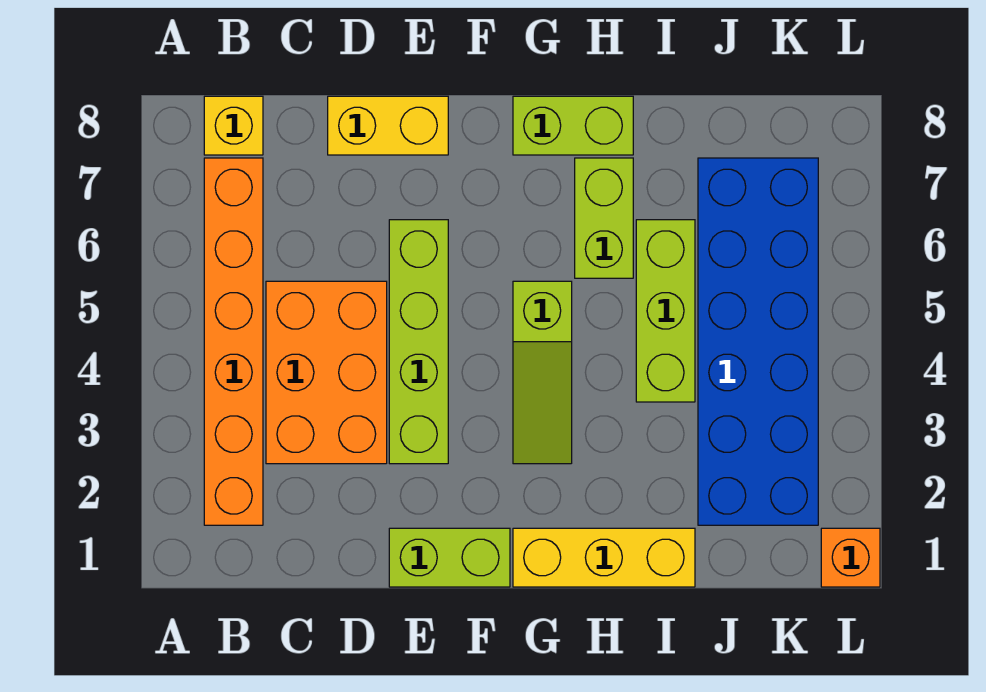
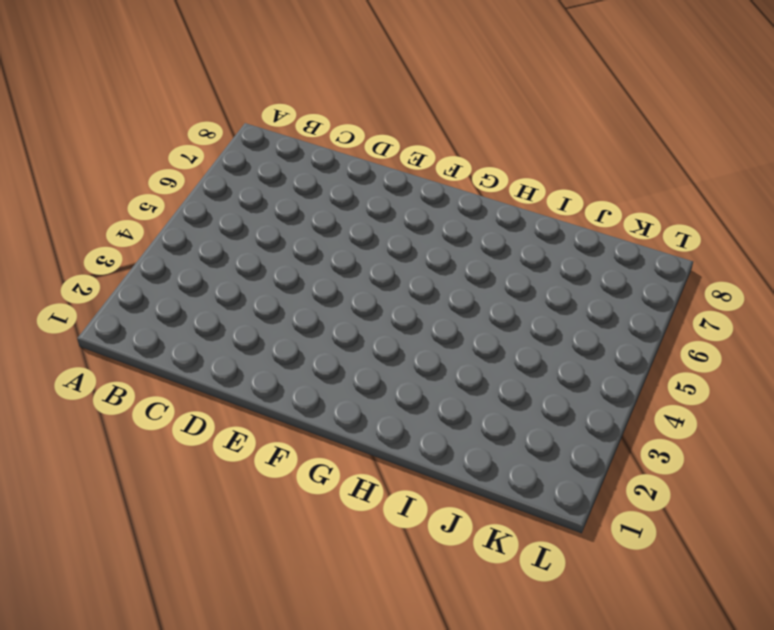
none -> orange 1x6 brick [204,158,263,525]
none -> yellow 1x1 brick [204,96,263,155]
none -> orange 2x3 brick [266,281,387,464]

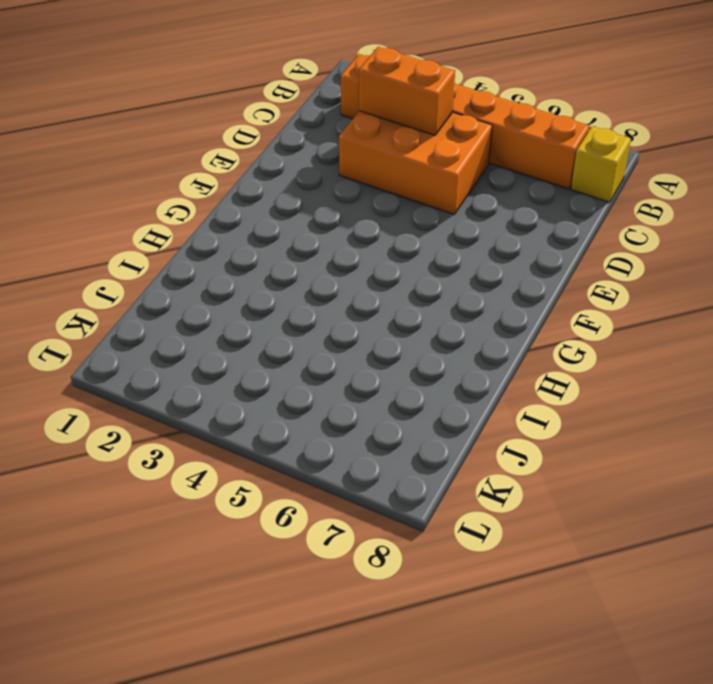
orange 1x2 brick [359,47,455,135] -> none
none -> yellow 1x2 brick [328,96,448,155]
none -> lime 1x2 brick [389,528,510,587]
none -> lime 1x4 brick [389,220,448,464]

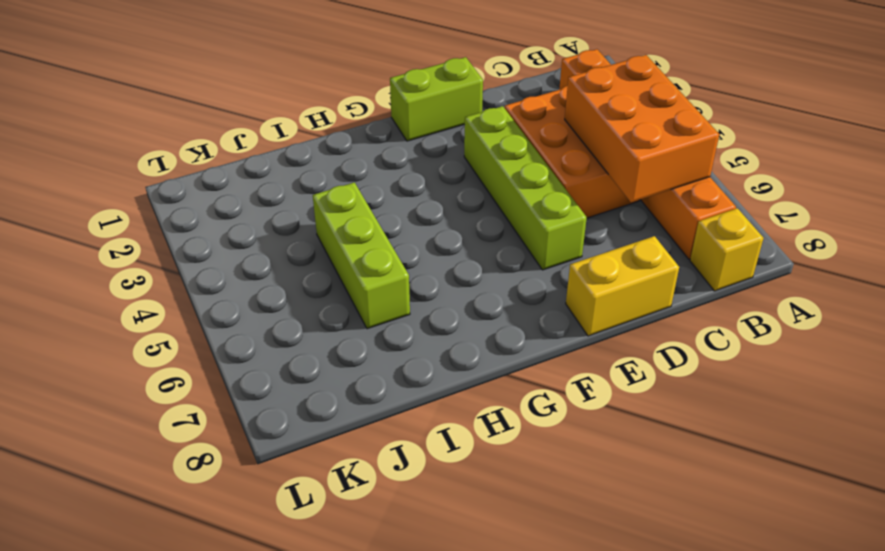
orange 2x3 brick [565,55,719,202] -> none
none -> yellow 1x3 brick [513,528,695,587]
none -> lime 1x3 slope [513,281,572,464]
none -> lime 1x2 brick [513,96,633,155]

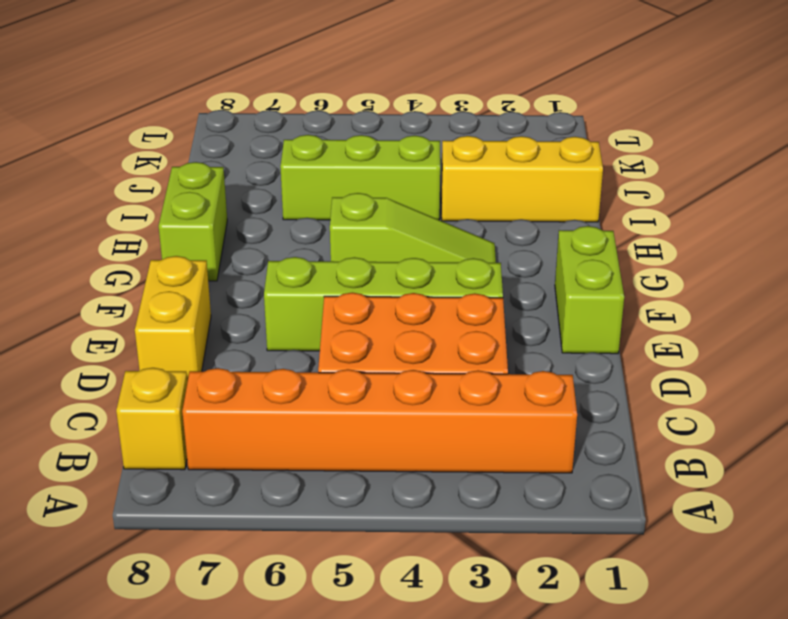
yellow 1x3 brick [441,136,603,222] -> yellow 1x3 brick turned to [513,528,695,587]
none -> lime 1x2 brick [575,158,633,278]
none -> blue 2x6 brick [698,158,818,525]
none -> orange 1x1 brick [821,528,880,587]

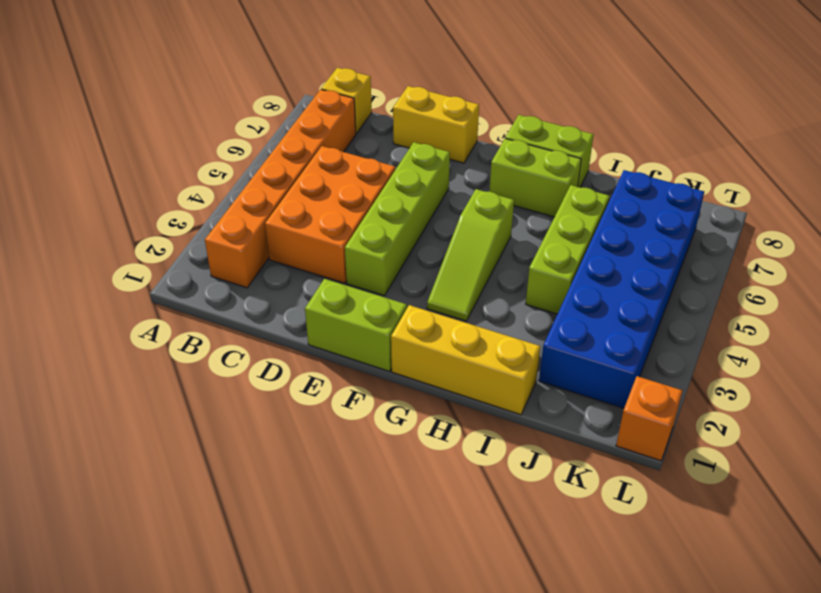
lime 1x2 brick [489,139,581,217] -> lime 1x2 brick turned to [575,158,633,278]

